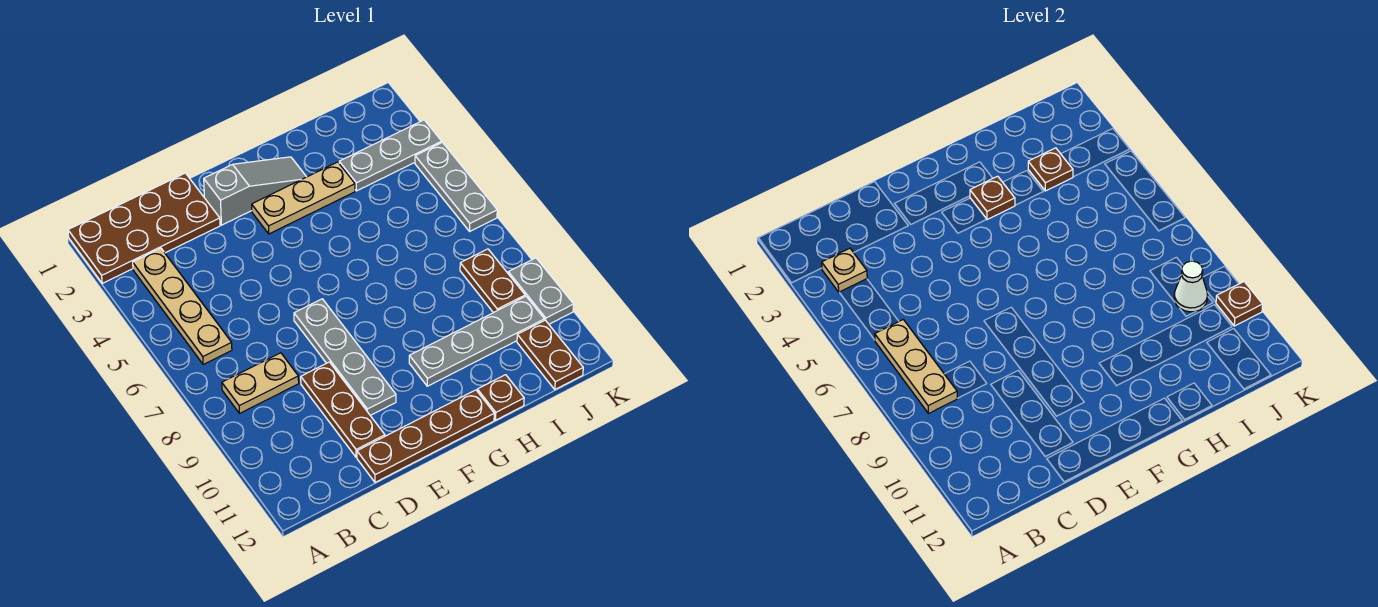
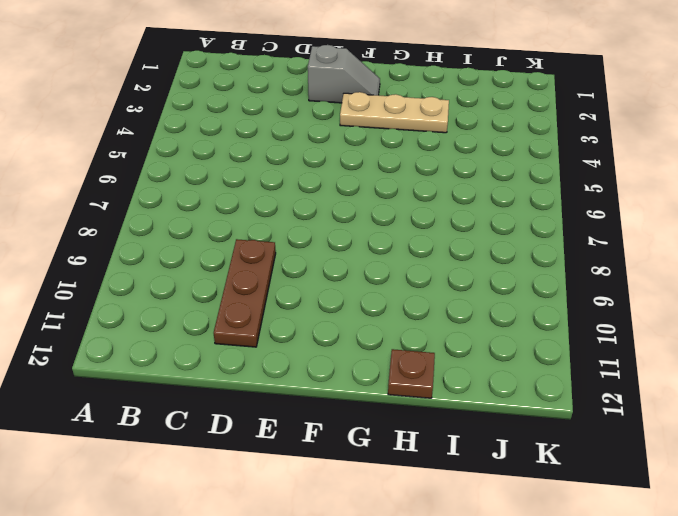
grey 1x2 slope [308,45,380,103] -> grey 1x3 slope [204,157,306,225]
none -> brown 2x4 plate [68,173,220,283]
none -> tan 1x4 plate [133,248,232,365]
none -> tan 1x2 plate [222,353,299,414]

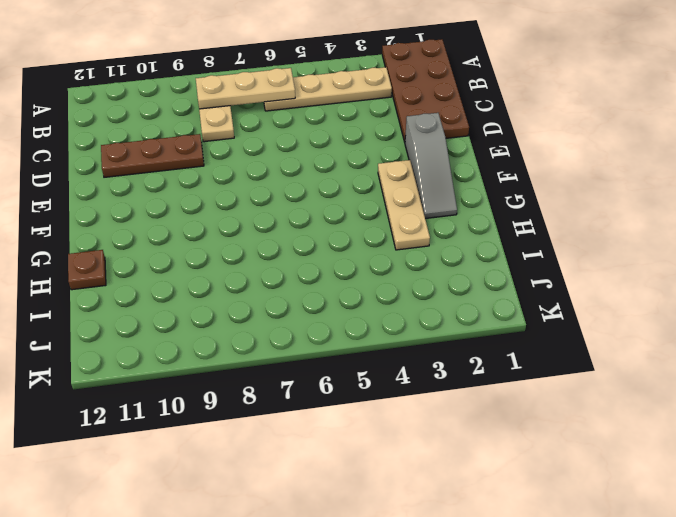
none -> brown 1x4 plate [357,390,494,482]
none -> grey 1x4 plate [294,299,396,416]
none -> grey 1x4 plate [409,296,544,386]

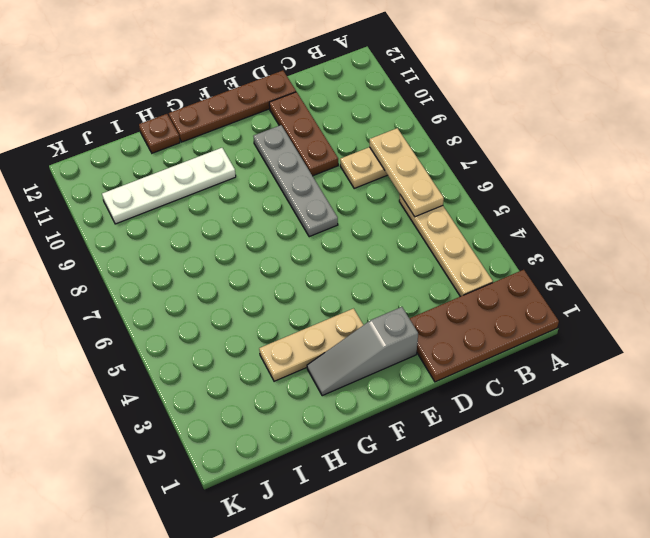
white 1x4 plate [102,148,236,224] -> grey 1x4 plate [409,296,544,386]
none -> grey 1x3 plate [339,120,442,191]
none -> brown 1x2 plate [460,249,525,313]
none -> brown 1x2 plate [517,320,583,389]

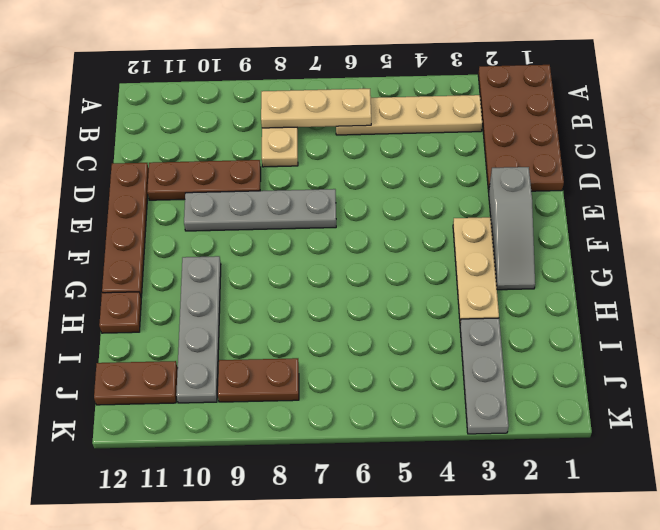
none -> grey 1x3 plate [415,142,497,232]
none -> grey 1x2 plate [508,258,574,324]
none -> tan 1x1 plate [822,248,867,292]

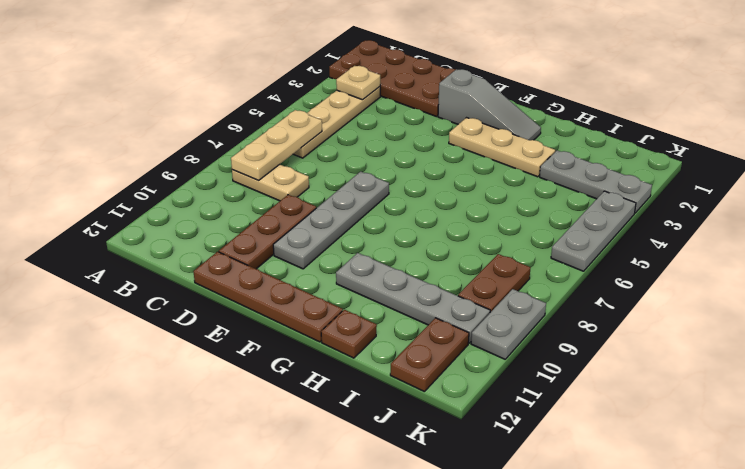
none -> brown 1x1 plate [970,176,1015,220]
none -> brown 1x1 plate [1028,148,1073,191]
none -> white 1x1 cone [1174,261,1208,312]

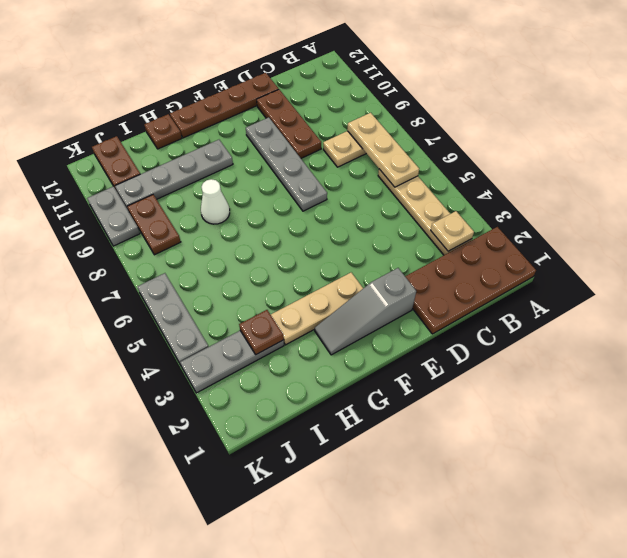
white 1x1 cone [201,179,230,224] -> white 1x1 cone moved to [1174,261,1208,312]
none -> brown 1x1 plate [970,176,1015,220]
none -> brown 1x1 plate [1216,282,1263,326]

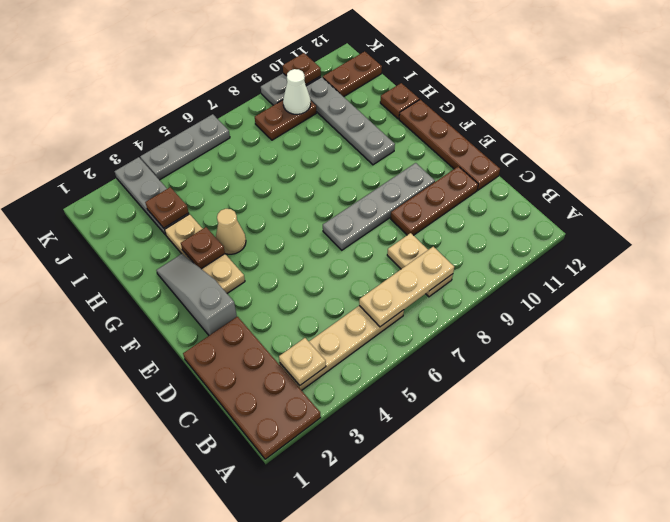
tan 1x1 cone [216,209,246,254] -> none

